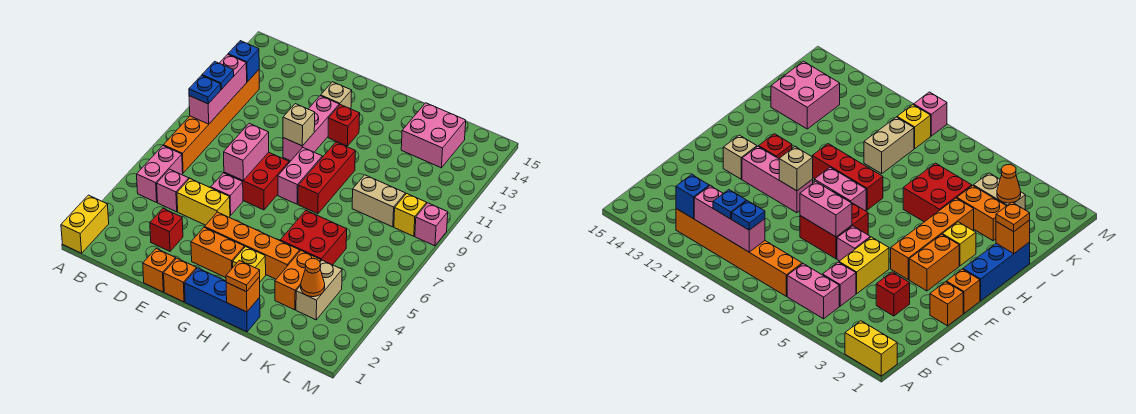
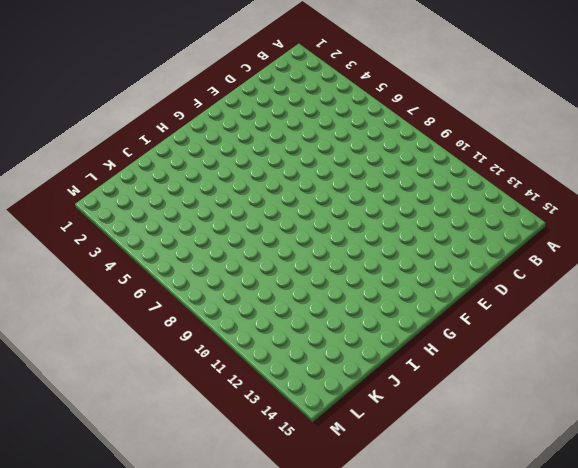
none -> yellow 1x2 brick [61,195,109,253]
none -> pink 1x2 brick [137,146,183,202]
none -> orange 1x6 brick [163,70,259,173]
none -> pink 1x1 brick [157,169,189,212]

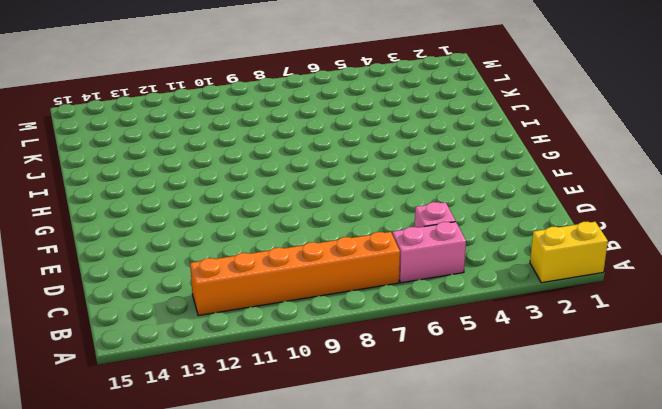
none -> red 1x1 brick [150,209,183,251]
none -> yellow 1x2 brick [177,179,230,225]
none -> orange 1x1 brick [143,249,176,292]
none -> pink 1x1 brick [211,173,243,216]

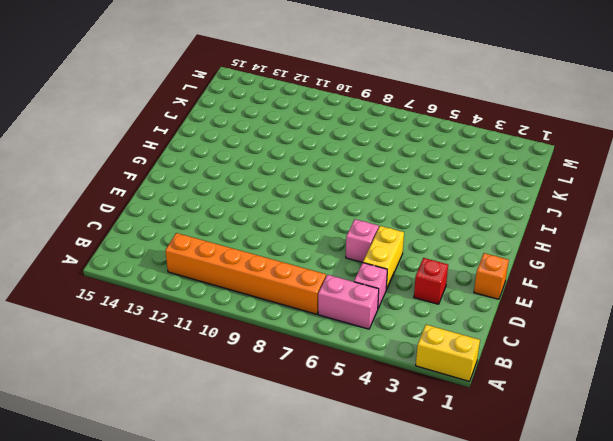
none -> red 2x2 brick [224,152,289,210]
none -> orange 1x1 brick [164,258,197,302]
none -> orange 1x2 brick [191,227,244,278]
none -> orange 1x4 brick [205,212,300,279]

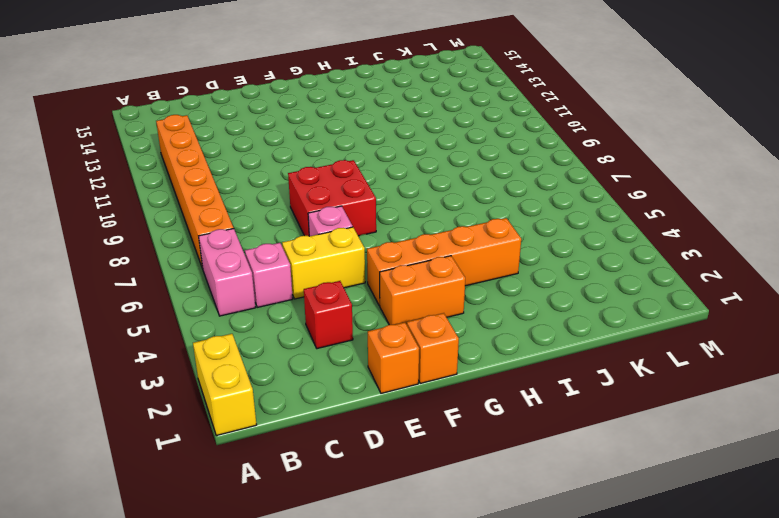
none -> pink 1x3 brick [283,96,339,161]
none -> tan 1x1 brick [321,82,352,109]
none -> blue 1x3 brick [184,268,260,332]
none -> pink 1x2 brick [278,148,322,204]

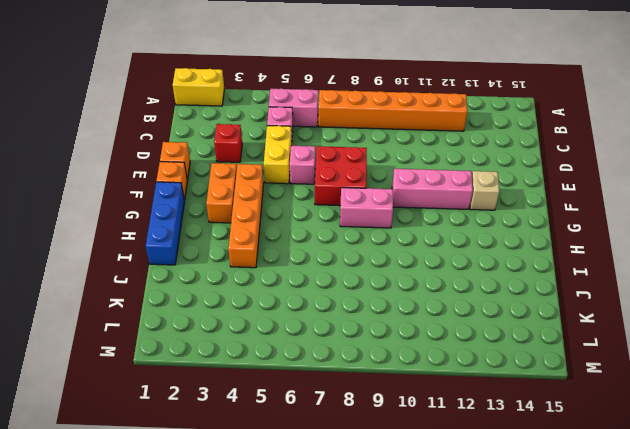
none -> red 1x1 brick [328,105,360,146]
none -> yellow 1x1 brick [233,247,266,281]
none -> red 1x3 brick [298,142,355,214]
none -> red 2x2 brick [280,210,347,265]

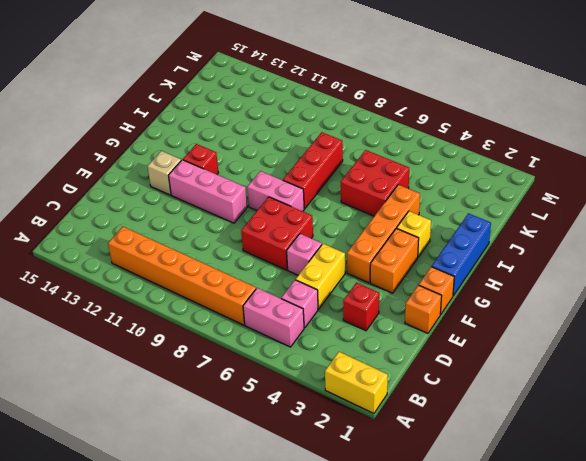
red 1x3 brick [283,132,343,209] -> red 1x3 brick turned to [298,142,355,214]
none -> orange 1x2 brick [275,251,321,310]
none -> tan 1x2 brick [352,175,405,227]
none -> pink 2x2 brick [401,103,466,168]
none -> tan 1x2 brick [296,260,342,320]

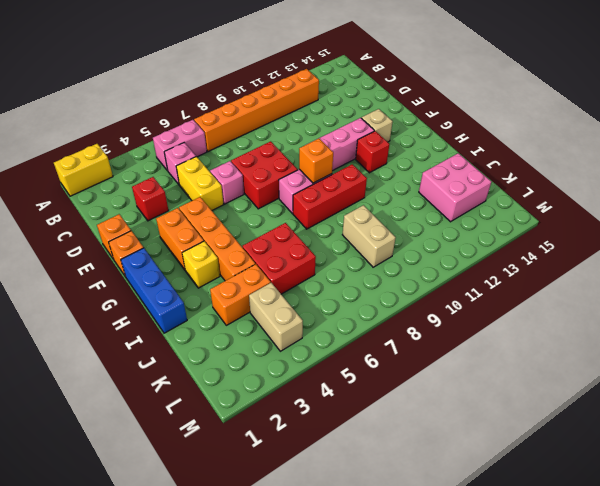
orange 1x1 brick [299,138,333,183] -> orange 1x1 brick moved to [226,277,260,312]
tan 1x2 brick [249,283,303,351] -> tan 1x2 brick turned to [296,260,342,320]
none -> yellow 1x1 brick [394,193,427,236]
none -> pink 1x1 brick [415,203,448,246]
none -> pink 1x3 brick [189,54,247,124]
none -> blue 1x1 brick [228,41,259,82]

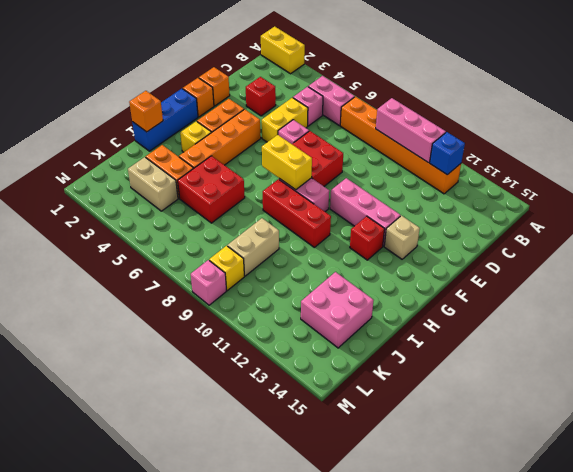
yellow 1x2 brick [262,135,312,190] -> none
none -> pink 1x2 brick [224,123,269,180]
none -> tan 1x1 brick [283,104,315,146]
none -> orange 1x1 cone [301,258,325,297]
none -> blue 1x1 plate [189,75,221,104]

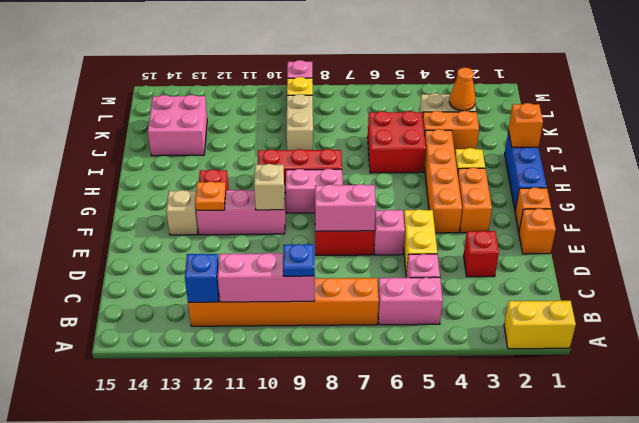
orange 1x1 plate [195,181,226,211] -> orange 1x1 plate moved to [226,261,260,292]
none -> blue 1x1 plate [202,61,234,89]

